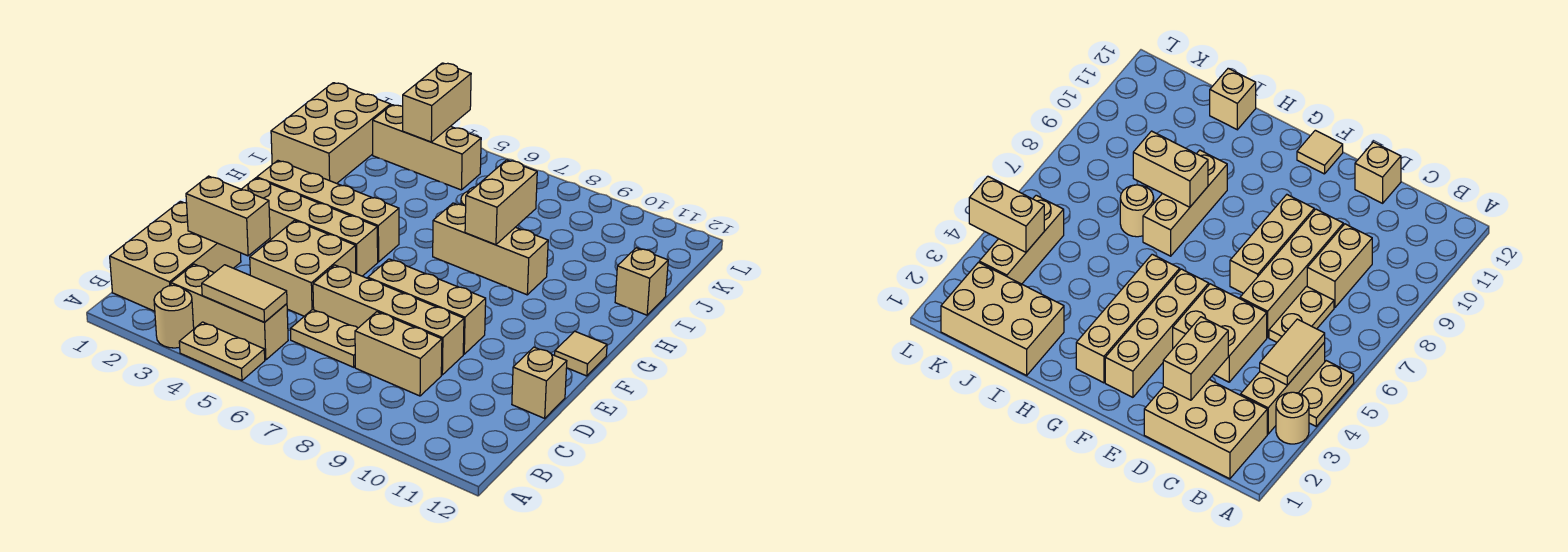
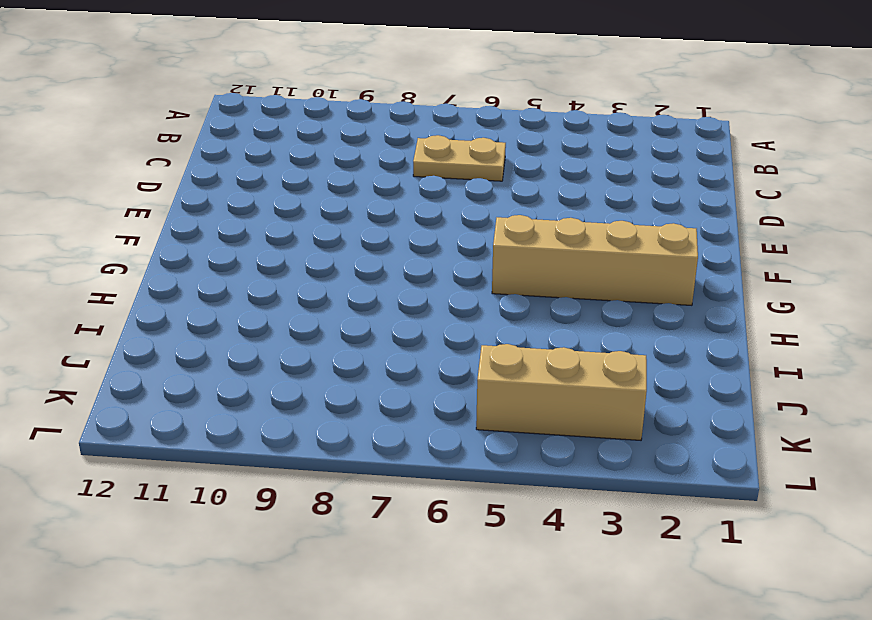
none -> tan 1x1 round brick [154,285,194,348]
none -> tan 1x2 plate [179,322,265,381]
none -> tan 2x3 brick [110,201,241,311]

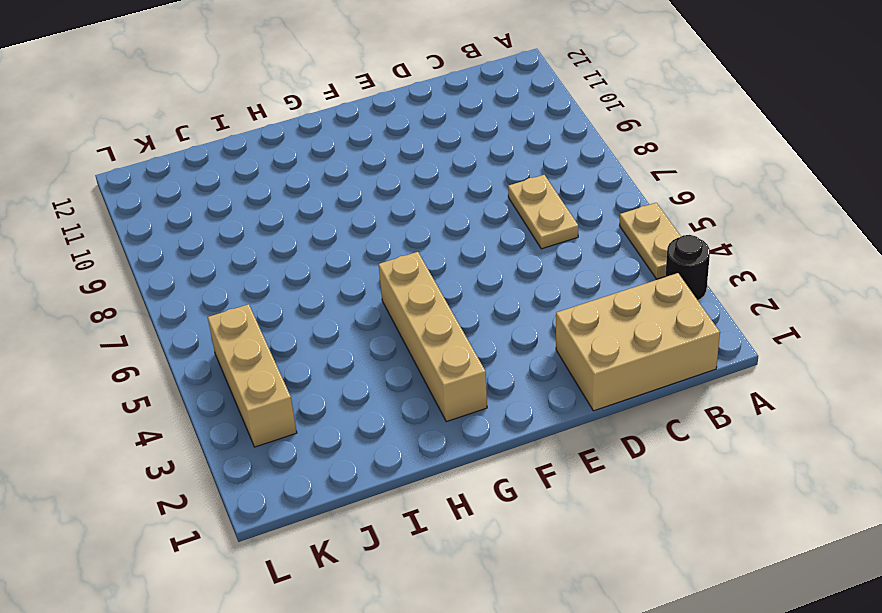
black 1x1 round brick [665,235,710,300] -> tan 1x1 round brick [154,285,194,348]
none -> tan 1x3 brick [171,264,288,360]
none -> tan 1x2 brick [355,312,442,396]
none -> tan 2x2 brick [250,221,356,316]

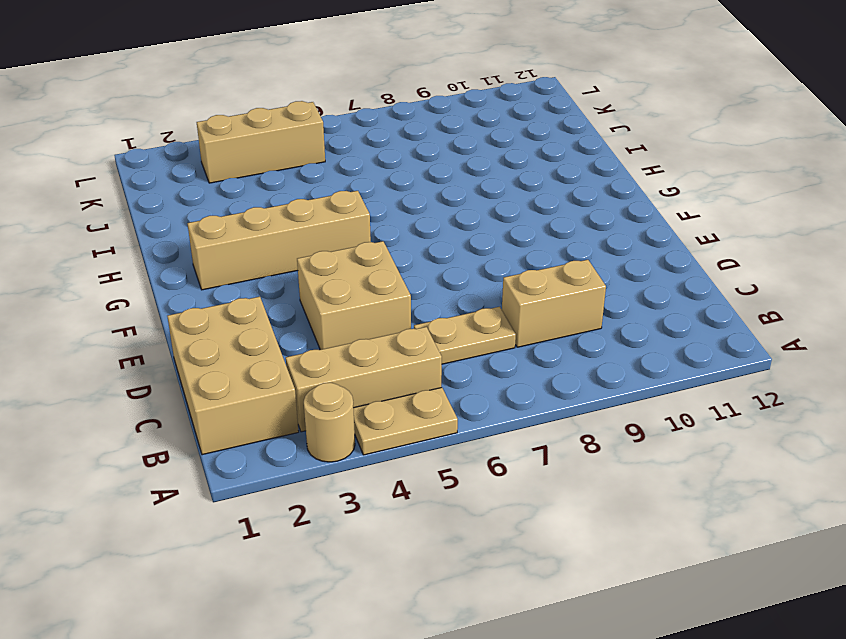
none -> tan 1x4 brick [313,265,464,375]
none -> tan 1x1 brick [512,347,567,418]
none -> tan 1x3 brick [368,259,486,354]

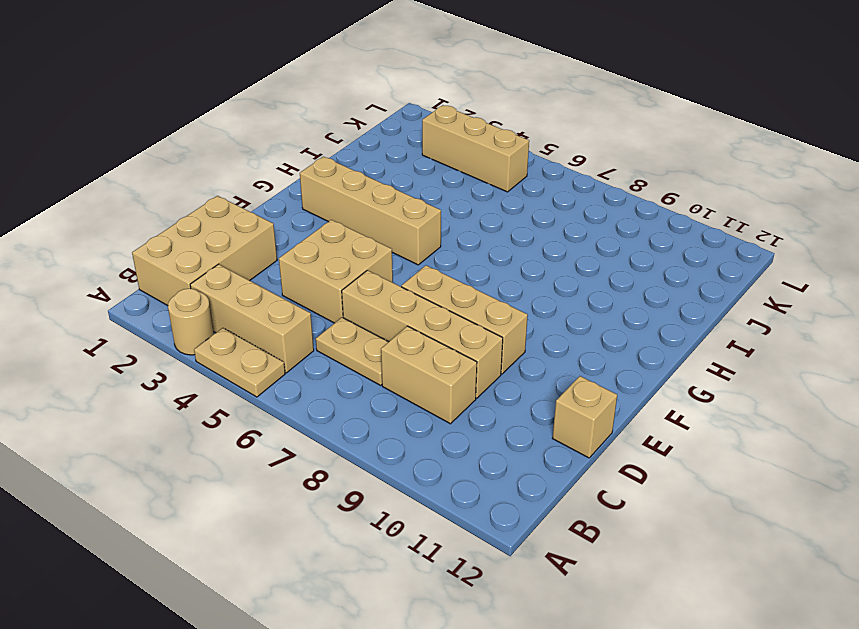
none -> tan 1x4 brick [242,178,378,276]
none -> tan 1x1 tile [555,331,607,376]
none -> tan 1x3 brick [433,203,548,295]

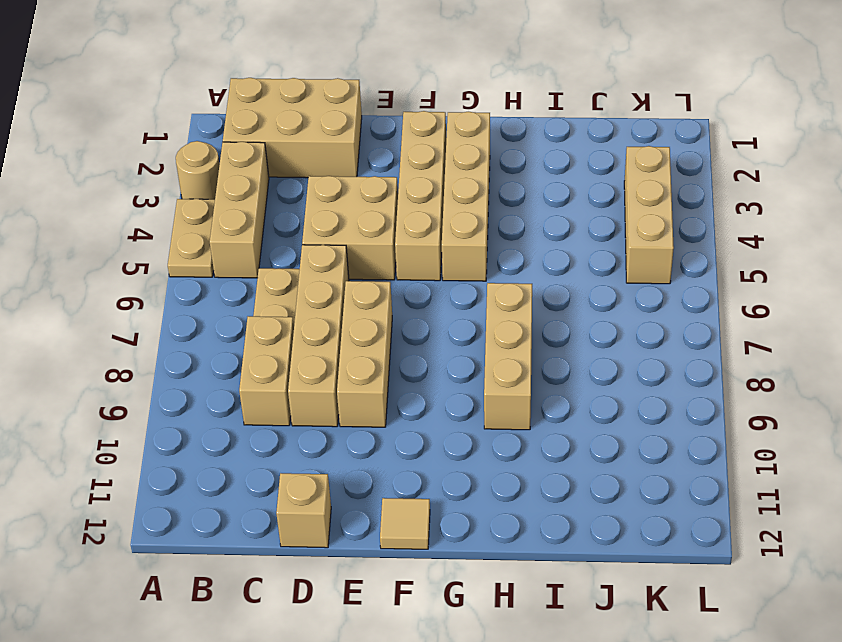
none -> tan 2x3 brick [271,83,391,183]
none -> tan 1x1 round brick [1120,185,1154,237]
none -> tan 1x1 brick [615,248,668,315]

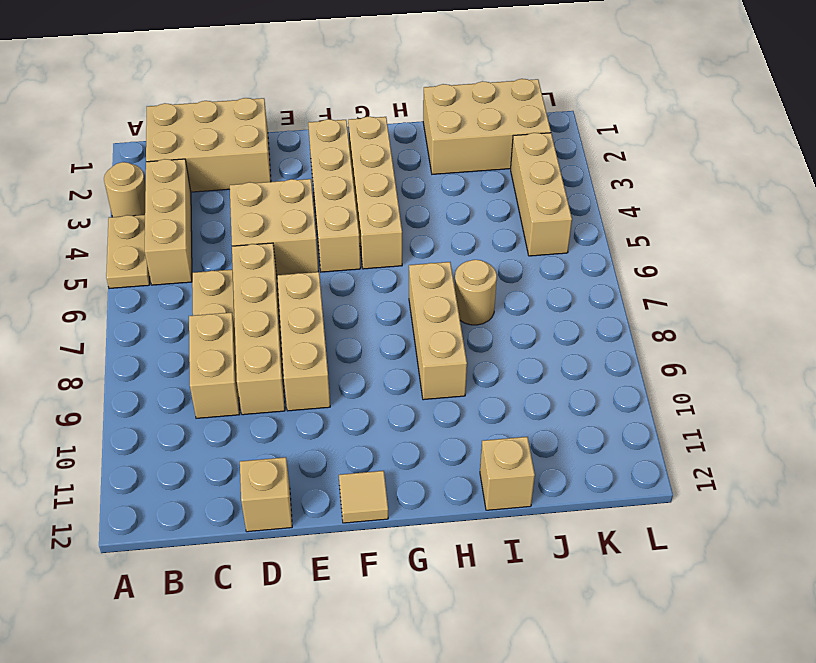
none -> tan 1x2 tile [202,265,287,322]
none -> tan 1x2 brick [186,176,270,256]
none -> tan 1x2 brick [465,160,537,245]

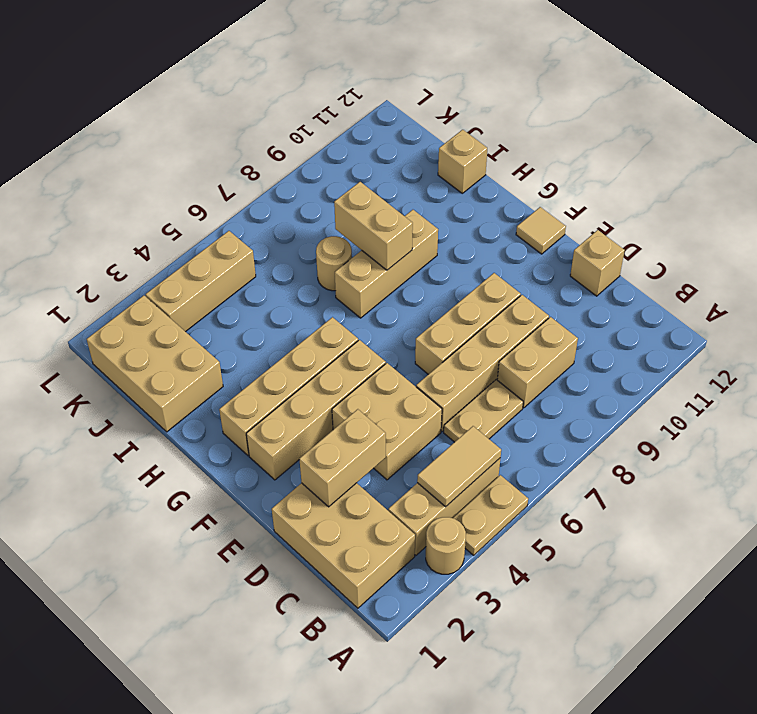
none -> tan 1x2 brick [403,63,471,142]

